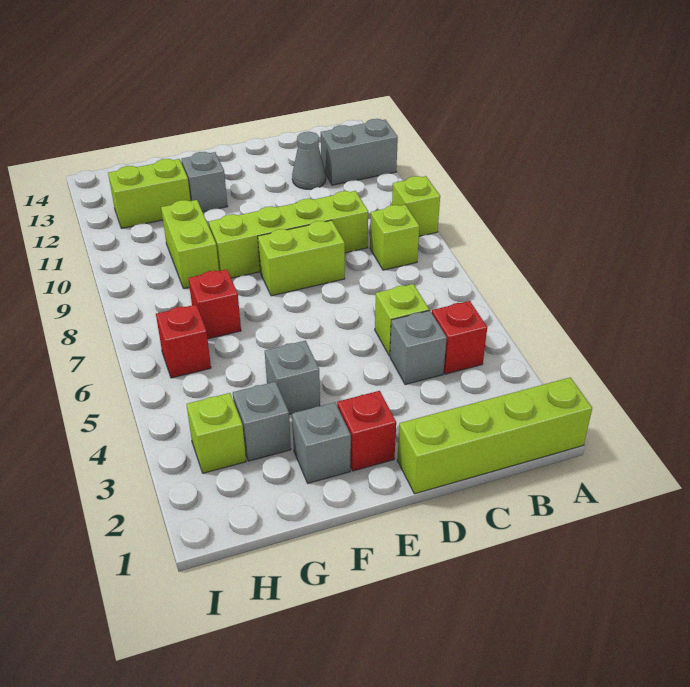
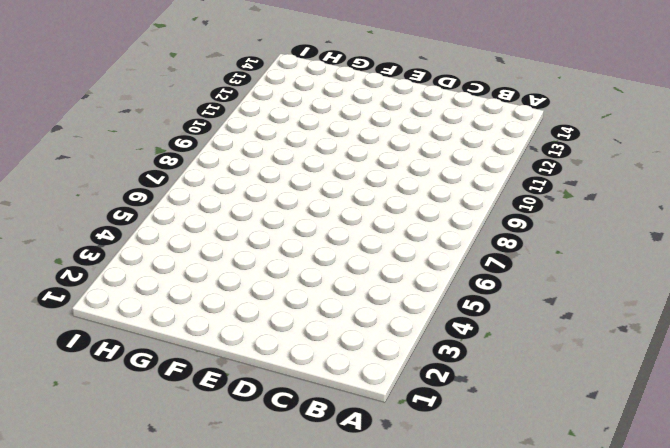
none -> lime 1x4 brick [397,377,592,494]
none -> lime 1x1 brick [392,176,440,236]
none -> grey 1x2 brick [321,119,398,185]

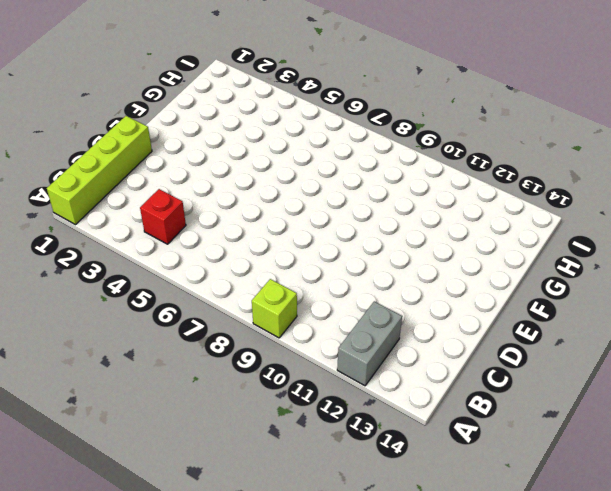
none -> lime 1x1 brick [370,205,419,270]
none -> grey 1x1 brick [390,311,447,385]
none -> lime 1x1 brick [375,284,429,356]

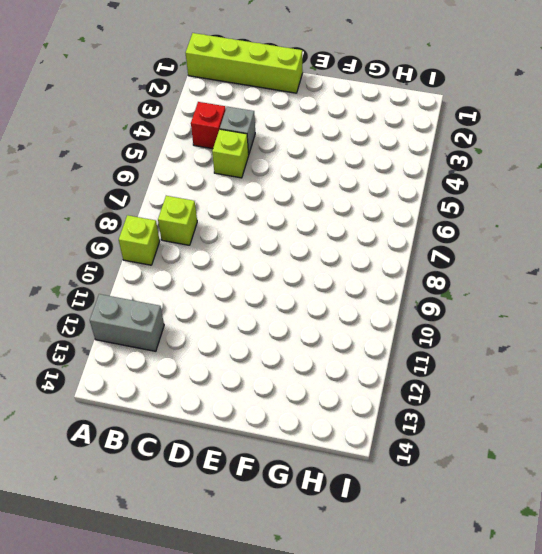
none -> lime 1x4 brick [209,191,368,278]
none -> grey 1x1 cone [292,132,326,189]
none -> lime 1x2 brick [258,220,345,296]

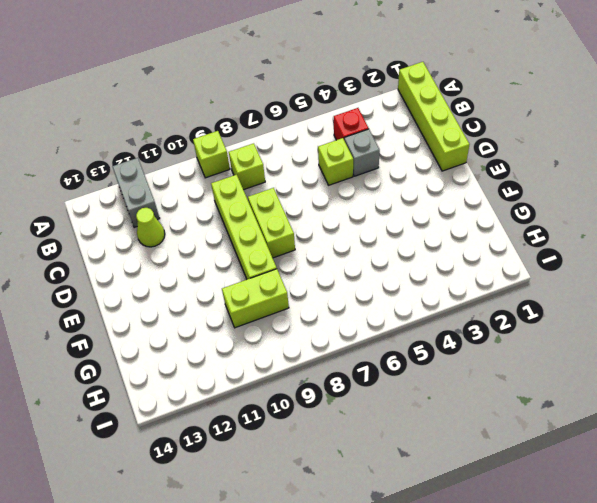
lime 1x1 cone [136,208,165,247] -> grey 1x1 cone [292,132,326,189]
none -> red 1x1 brick [337,391,396,471]
none -> grey 1x1 brick [292,402,351,483]
none -> grey 1x1 brick [265,341,320,414]

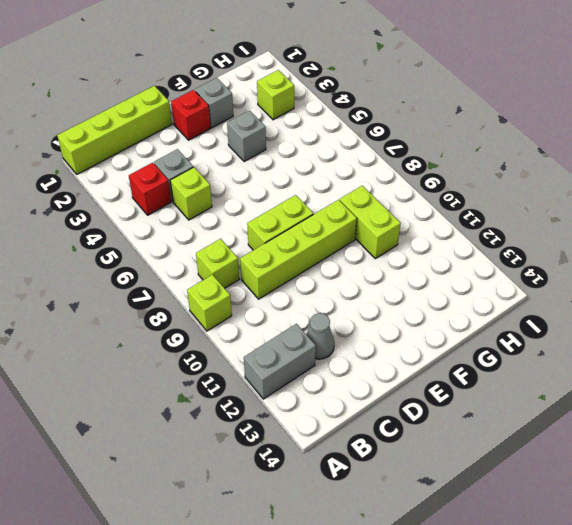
none -> grey 1x1 brick [181,152,228,212]
none -> grey 1x1 brick [233,382,291,461]
none -> red 1x1 brick [188,269,241,339]

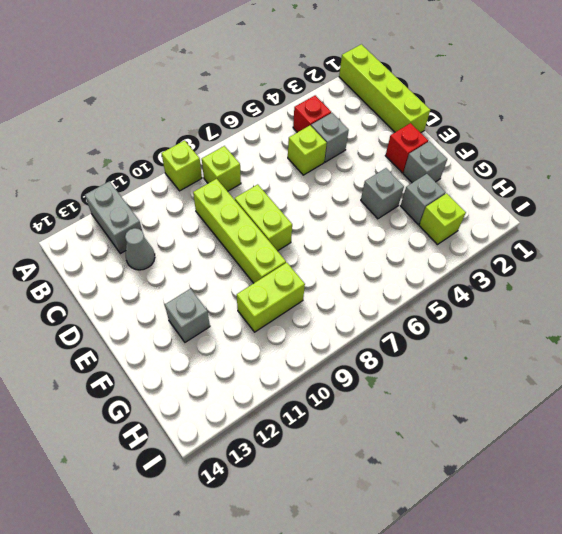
none -> red 1x1 brick [188,269,241,339]
none -> lime 1x2 brick [108,159,191,228]
none -> red 1x1 brick [156,305,211,378]

